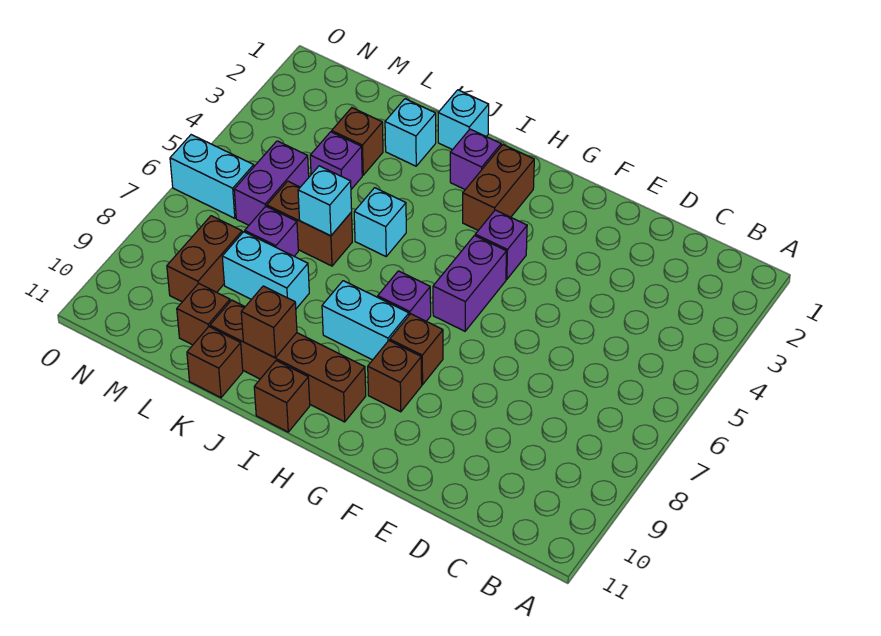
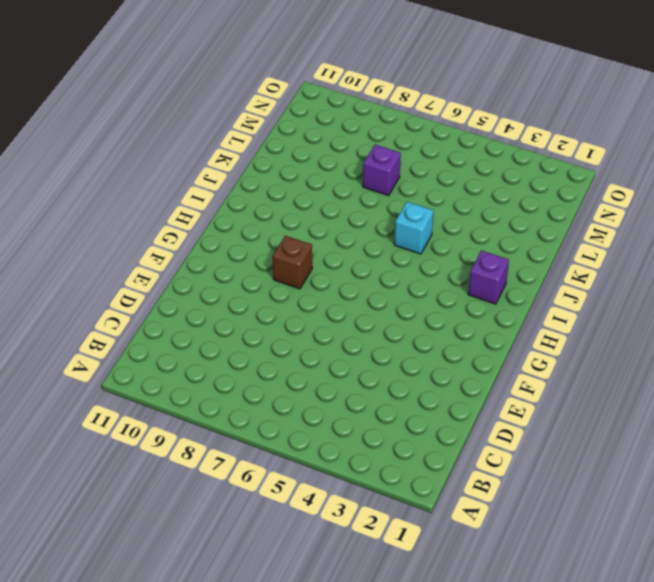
none -> purple 1x1 brick [475,210,527,279]
none -> purple 1x2 brick [433,236,507,331]
none -> brown 1x1 brick [368,341,422,412]

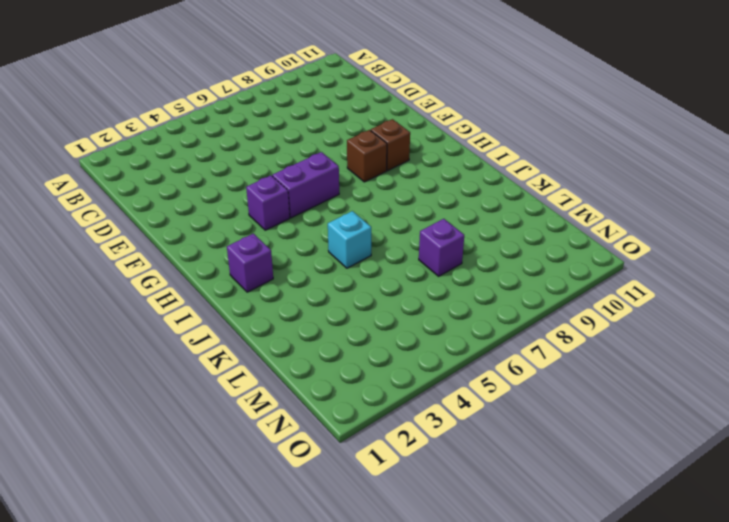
none -> brown 1x2 brick [463,145,534,230]
none -> purple 1x1 brick [378,271,431,321]
none -> cyan 1x2 brick [322,281,409,360]

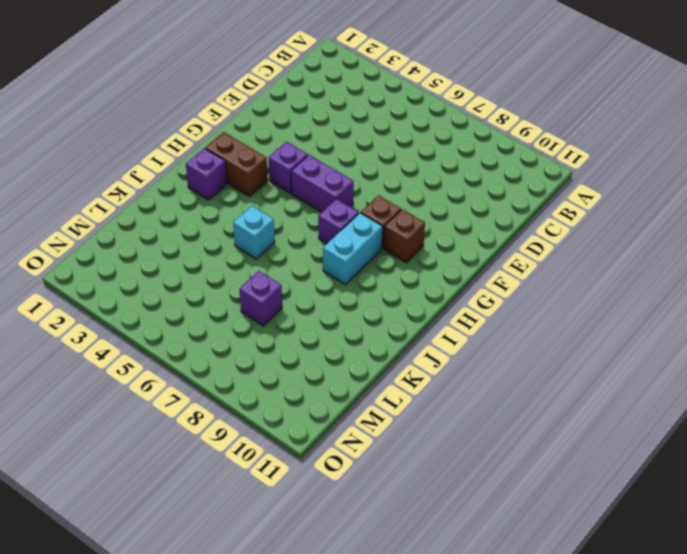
none -> brown 1x4 brick [210,300,366,422]
none -> brown 1x1 brick [254,361,310,432]
none -> cyan 1x1 brick [438,90,489,150]

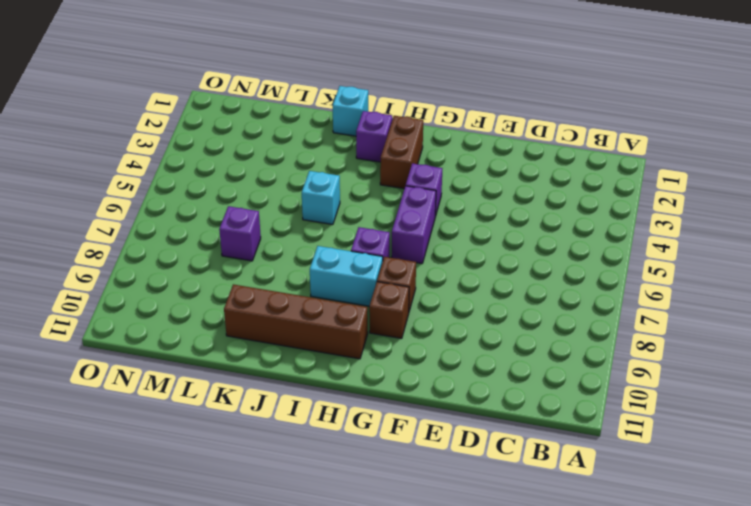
none -> brown 1x1 brick [254,361,310,432]
none -> cyan 1x1 brick [385,99,436,166]
none -> brown 1x2 brick [267,181,352,266]

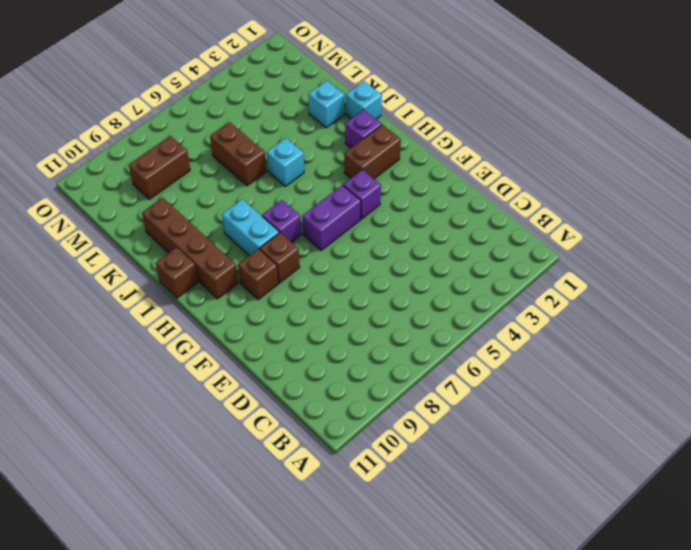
none -> cyan 1x2 brick [222,232,309,309]
none -> brown 1x1 brick [187,327,243,398]
none -> brown 1x1 brick [332,108,383,175]

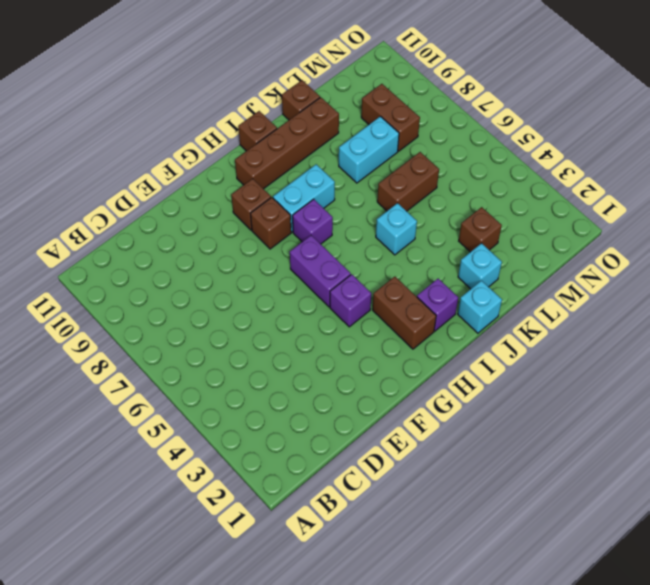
none -> purple 1x1 brick [310,132,362,189]
none -> purple 1x1 brick [245,206,298,256]
none -> brown 1x1 brick [177,283,230,345]

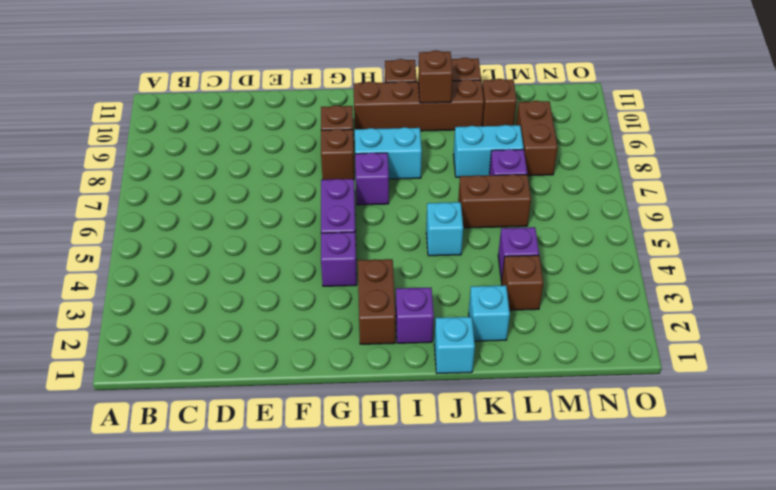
none -> purple 1x2 brick [234,141,309,225]
none -> cyan 1x2 brick [170,135,254,218]
none -> cyan 1x1 brick [298,166,352,236]

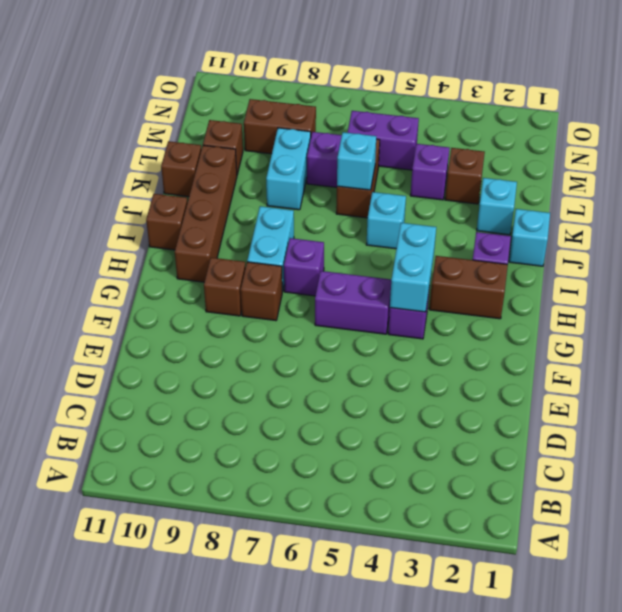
cyan 1x2 brick [390,223,436,312] -> cyan 1x2 brick moved to [170,135,254,218]
none -> brown 1x1 brick [241,286,297,358]

